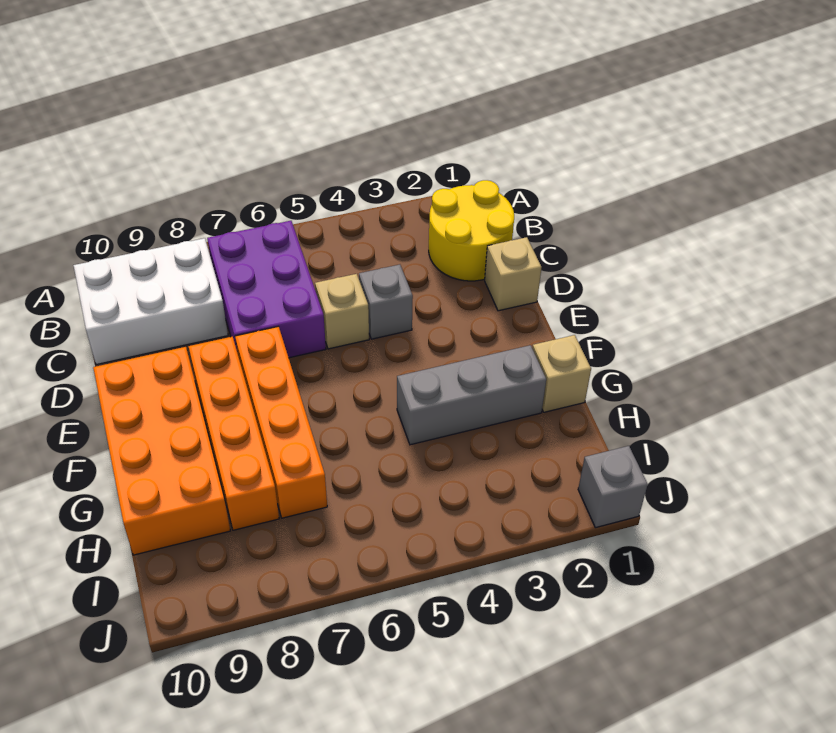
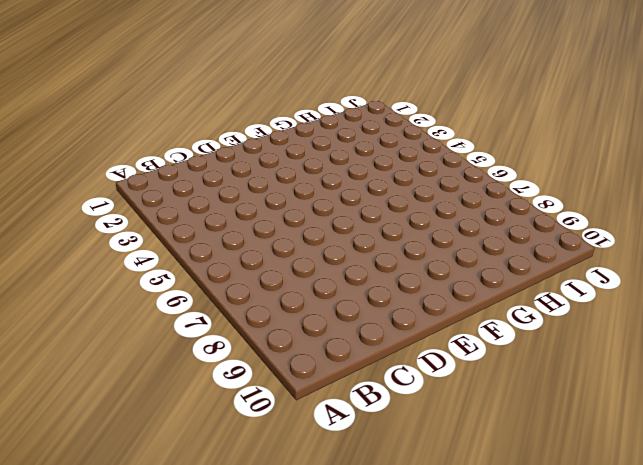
none -> yellow 2x2 round brick [429,180,514,281]
none -> purple 2x3 brick [207,221,326,358]
none -> white 2x3 brick [73,238,228,365]

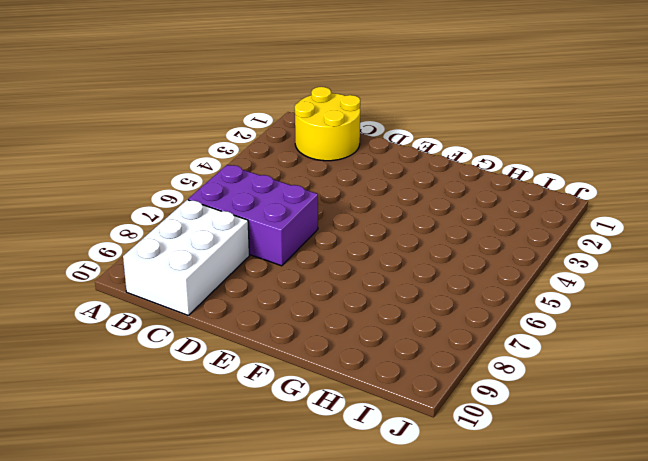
none -> tan 1x1 brick [485,237,542,311]
none -> grey 1x1 brick [359,265,413,339]
none -> tan 1x1 brick [315,274,369,349]

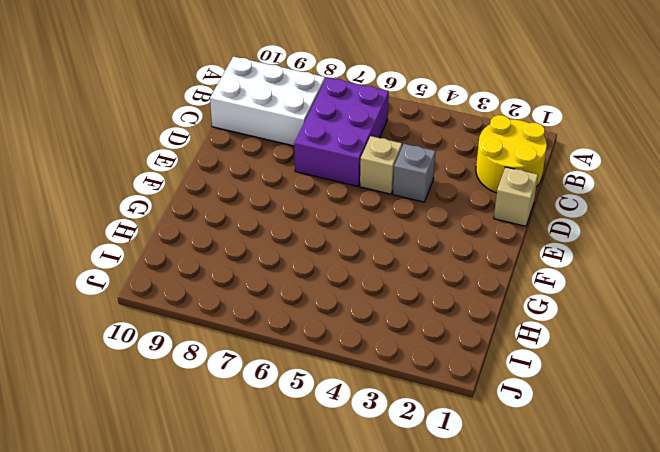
none -> orange 1x4 brick [235,326,327,518]
none -> orange 1x4 brick [188,337,279,530]
none -> orange 2x4 brick [93,347,230,555]

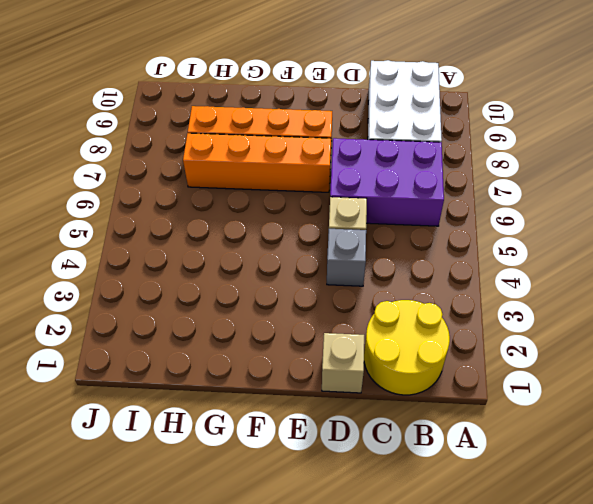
none -> orange 2x4 brick [93,347,230,555]
none -> tan 1x1 brick [532,335,591,412]
none -> grey 1x3 brick [397,345,546,445]

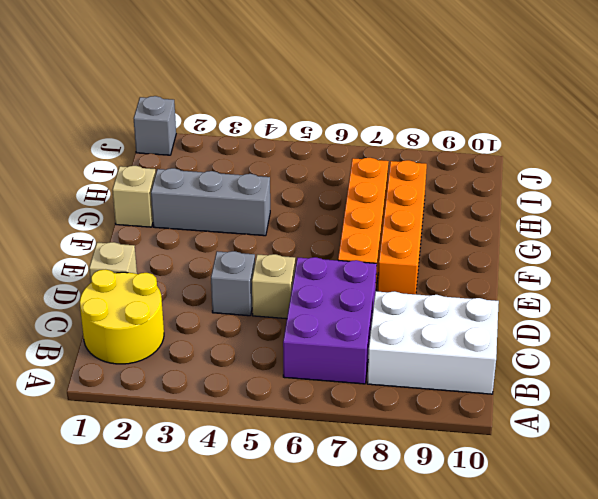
none -> orange 2x4 brick [93,347,230,555]

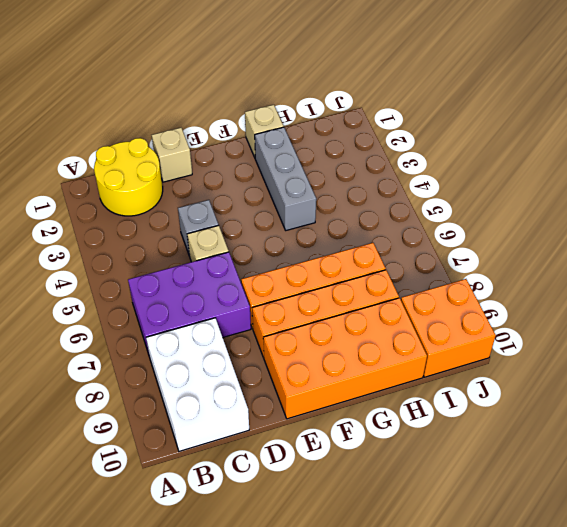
orange 2x2 brick [401,279,496,377] -> none
none -> grey 1x1 brick [578,446,648,528]

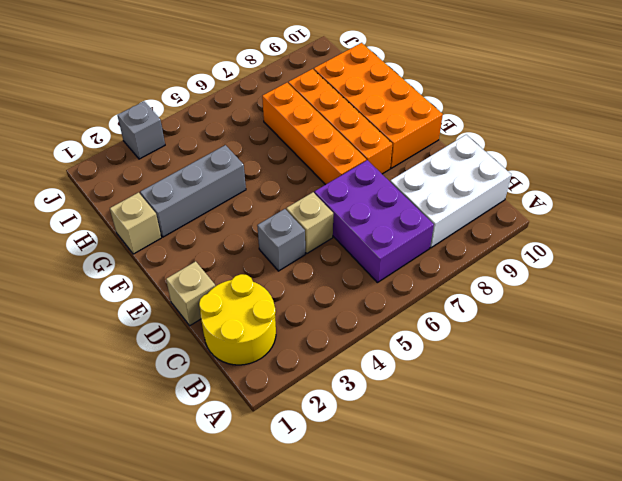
grey 1x1 brick [117,101,165,159] -> grey 1x1 brick moved to [578,446,648,528]

